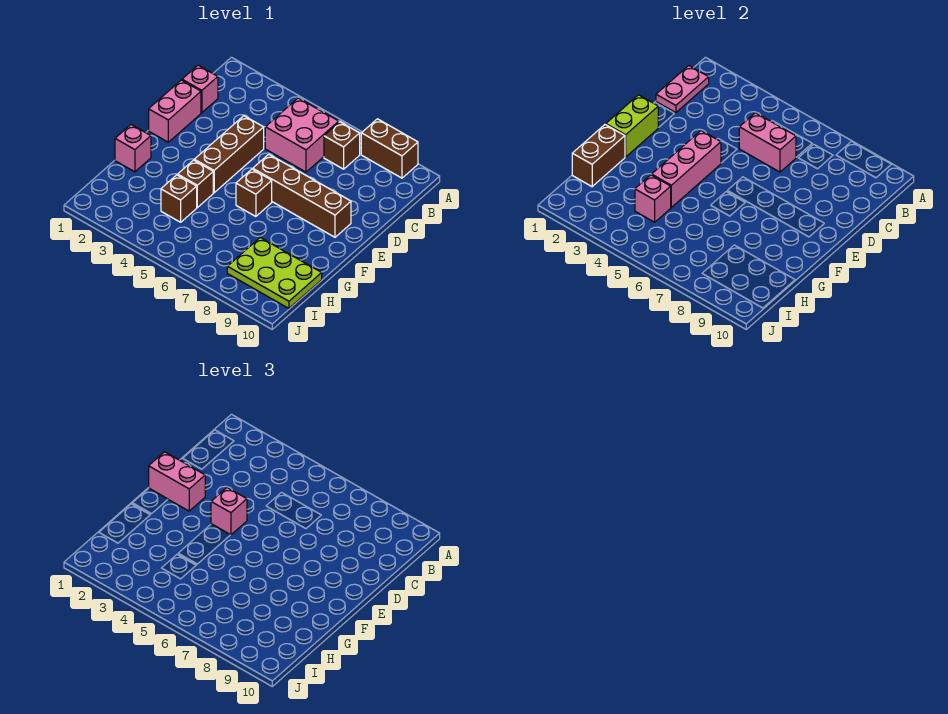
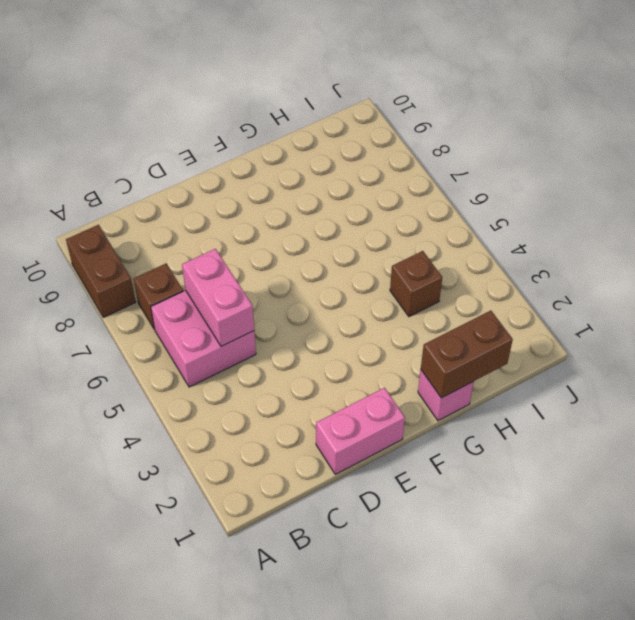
none -> pink 1x1 brick [182,65,218,113]
none -> brown 1x3 brick [194,116,264,193]
none -> brown 1x4 brick [253,154,351,237]

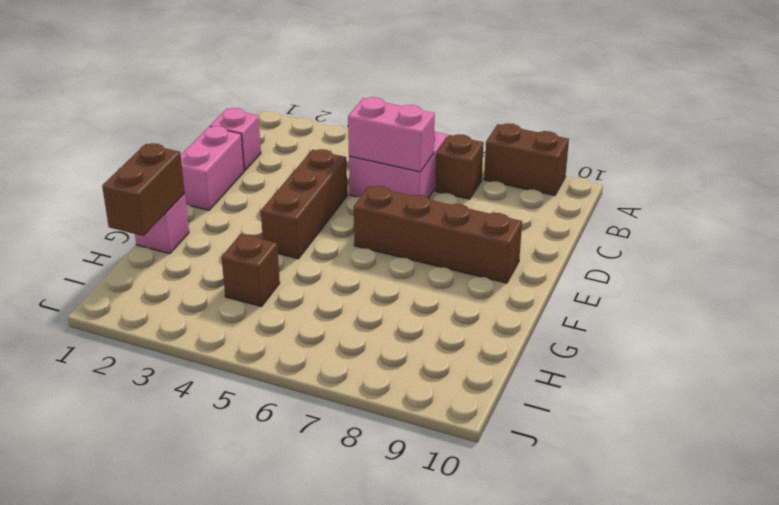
none -> brown 1x1 brick [236,169,272,217]
none -> brown 1x1 brick [178,160,213,207]
none -> lime 2x3 plate [227,238,322,308]

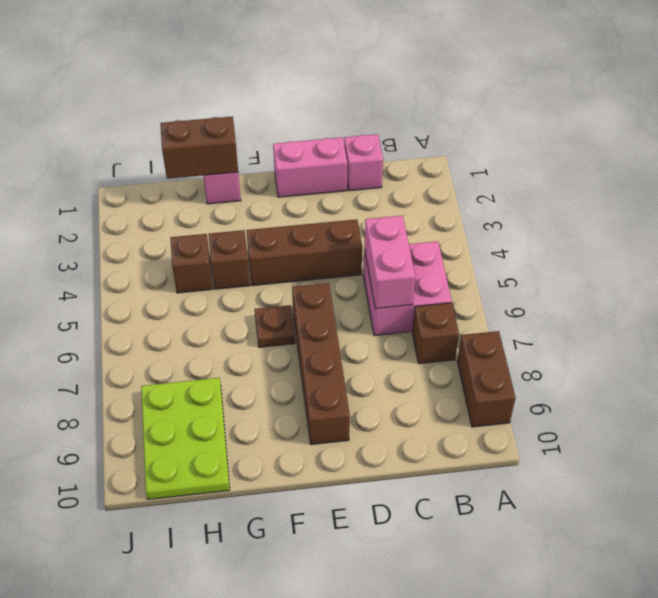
brown 1x1 plate [255,305,295,347] -> brown 1x1 brick [236,169,272,217]
none -> pink 1x2 plate [656,66,709,113]
none -> lime 1x2 brick [606,95,658,157]
none -> pink 1x3 brick [652,131,721,207]

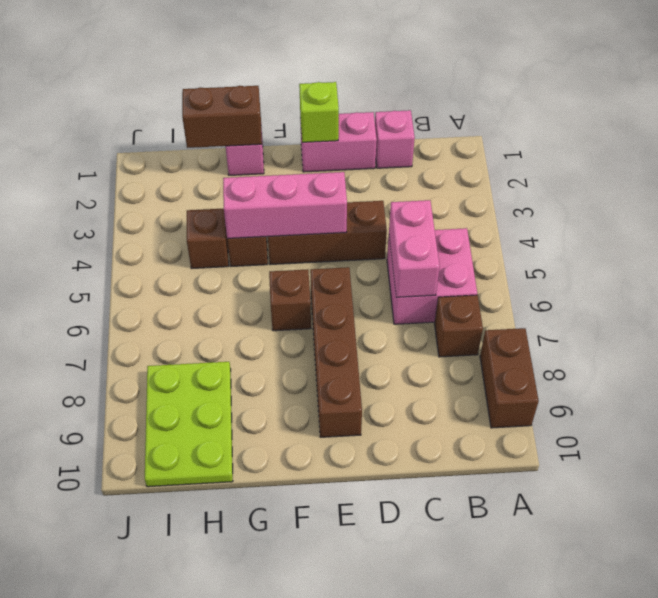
lime 1x1 brick [299,82,339,142] -> lime 1x2 brick [606,95,658,157]
none -> pink 1x2 plate [656,66,709,113]
none -> pink 1x1 brick [635,175,671,222]
none -> pink 1x2 brick [149,452,205,511]

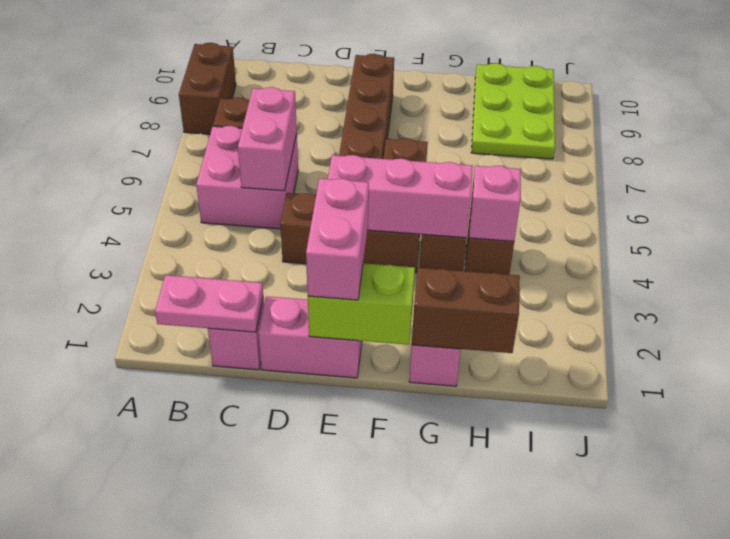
none -> pink 1x1 brick [211,488,247,535]

